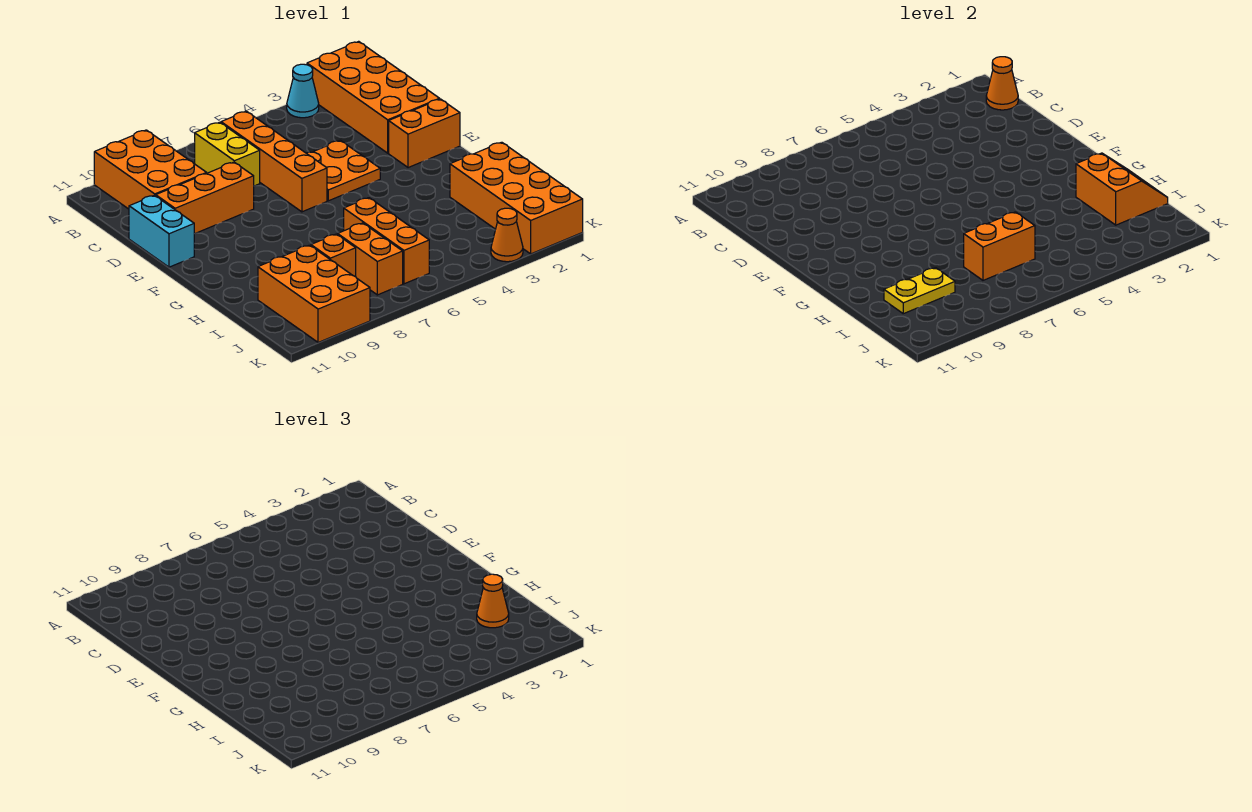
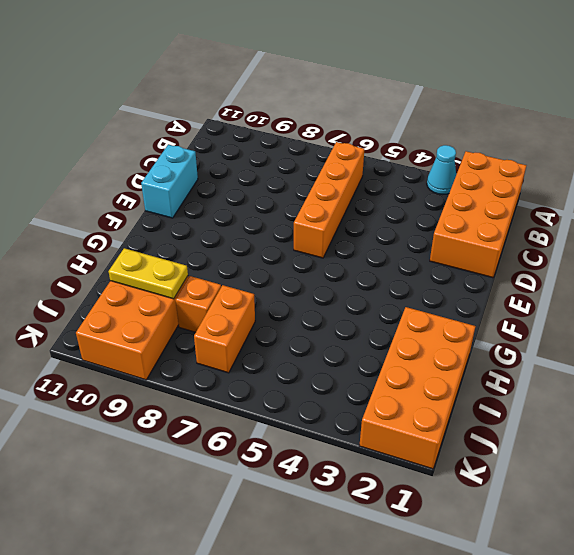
none -> orange 2x3 brick [94,130,207,209]
none -> yellow 1x2 brick [195,122,260,186]
none -> orange 2x2 plate [307,140,380,201]

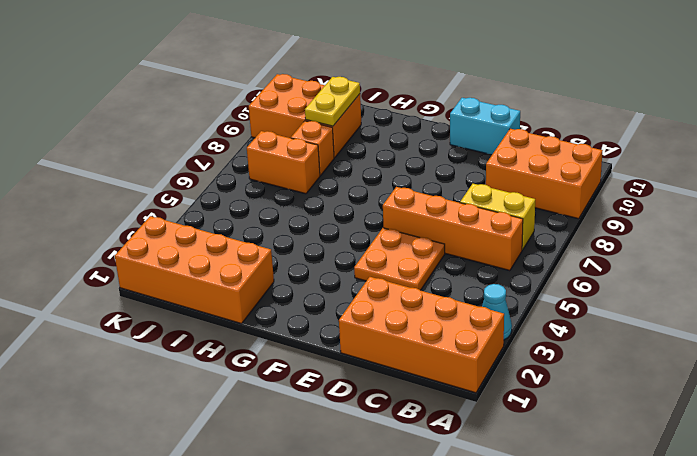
none -> orange 1x3 brick [156,162,254,234]
none -> orange 1x2 brick [389,99,460,168]
none -> orange 1x3 brick [344,198,429,284]

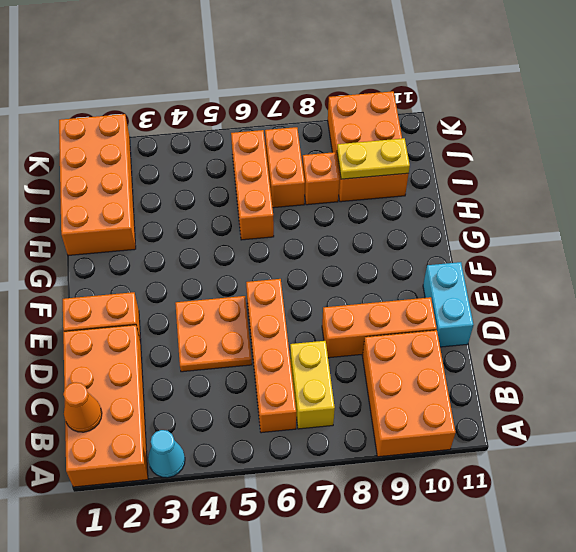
none -> orange 1x1 cone [491,208,523,262]
none -> orange 2x2 slope [1076,153,1168,225]
none -> orange 1x2 brick [964,212,1035,280]

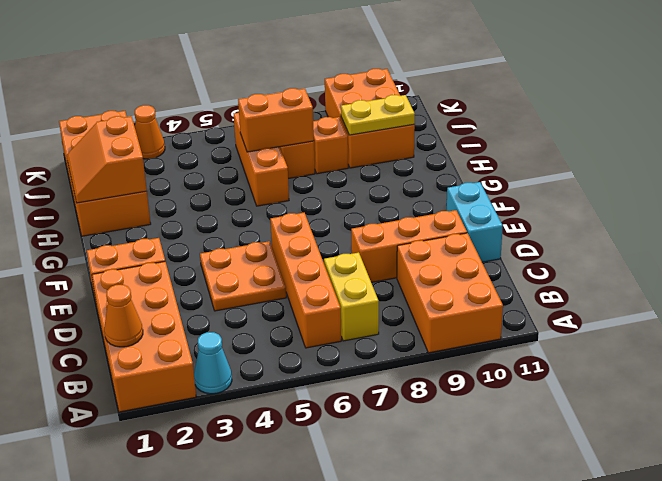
none -> orange 1x1 cone [477,574,509,628]

